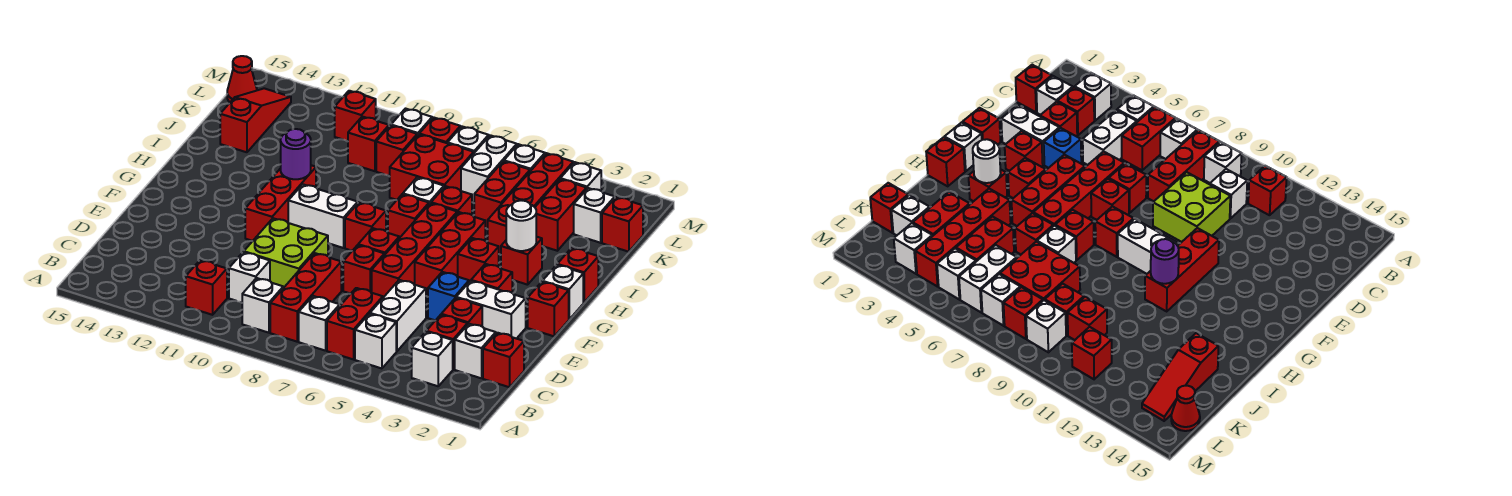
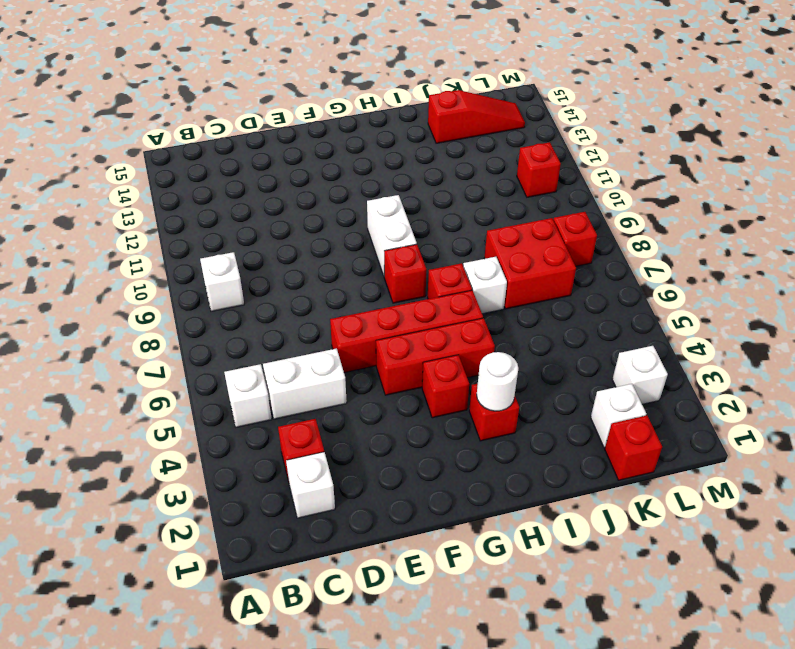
none -> white 1x1 brick [412,332,453,386]
none -> red 1x2 brick [327,288,383,359]
none -> white 1x1 brick [299,296,340,351]
none -> red 1x3 brick [270,253,341,342]

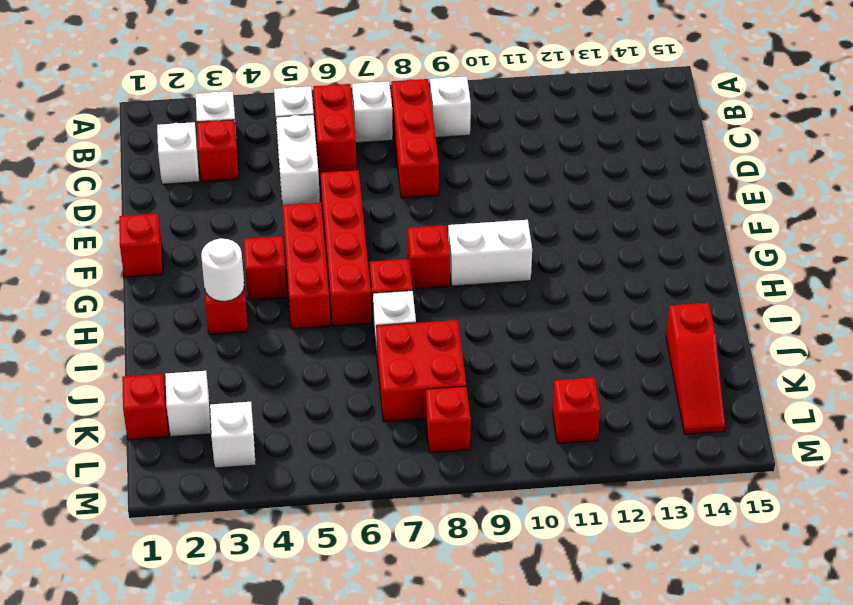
none -> red 1x1 brick [186,260,227,315]
none -> red 1x1 brick [483,333,524,387]
none -> white 1x1 brick [229,252,270,303]
none -> red 1x1 brick [441,298,482,326]

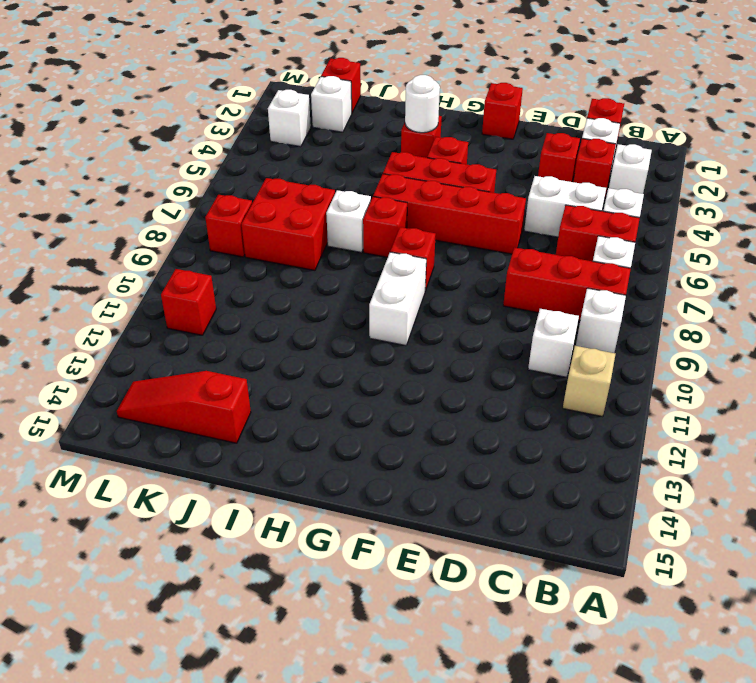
tan 1x1 brick [563,346,615,417] -> red 1x1 brick [186,260,227,315]
none -> lime 2x2 brick [244,218,328,288]
none -> white 1x2 brick [456,281,526,339]
none -> blue 1x1 brick [428,272,469,320]
none -> red 1x1 brick [343,245,384,294]

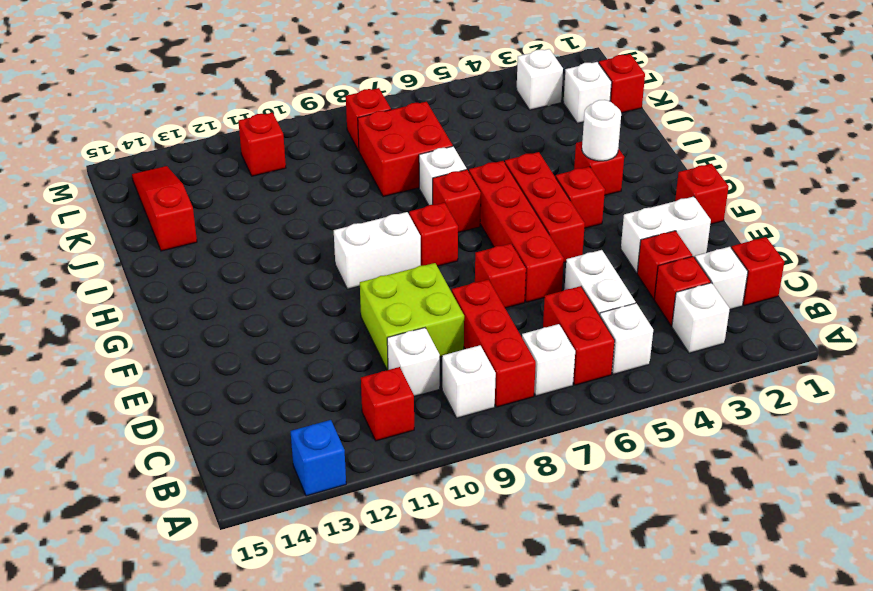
blue 1x1 brick [291,420,346,496] -> blue 1x1 brick moved to [428,272,469,320]
none -> red 1x1 brick [471,264,512,293]
none -> red 1x1 brick [358,228,399,255]
none -> red 1x3 brick [245,165,316,241]
none -> white 1x1 brick [542,265,583,319]

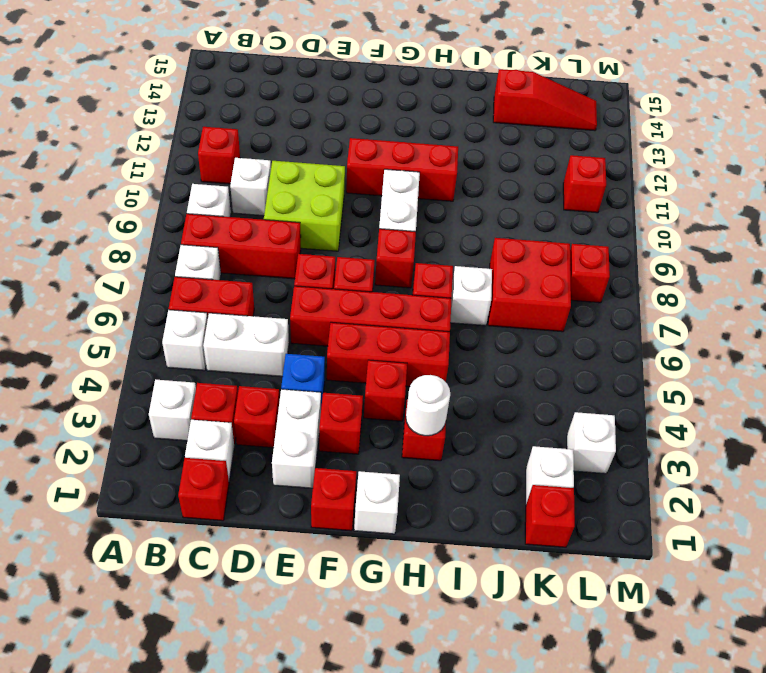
none -> red 1x1 brick [557,248,598,302]
none -> red 1x4 brick [488,153,573,254]
none -> red 1x1 brick [431,186,472,215]
none -> red 1x2 brick [535,179,587,251]

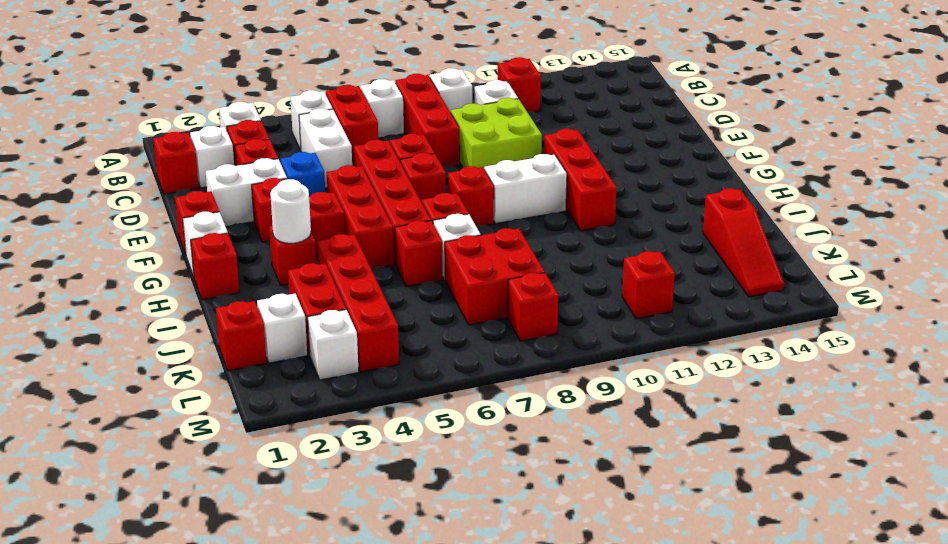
none -> red 1x2 brick [474,161,530,229]
none -> white 1x2 brick [461,135,517,203]
none -> red 1x1 brick [376,125,417,176]
none -> red 1x1 brick [348,117,389,171]

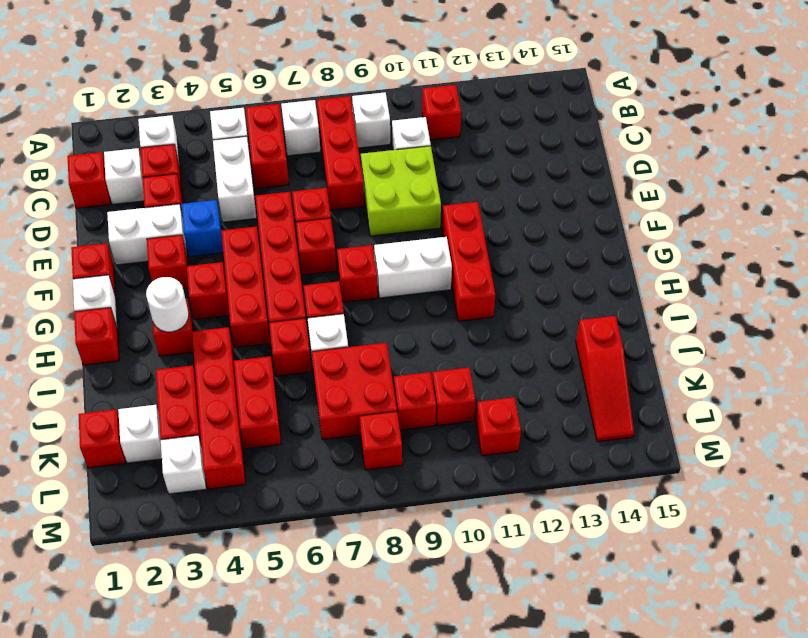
none -> white 1x2 brick [461,135,517,203]
none -> white 1x1 brick [504,144,545,171]
none -> white 1x1 brick [448,127,489,153]
none -> white 1x1 brick [391,109,432,136]

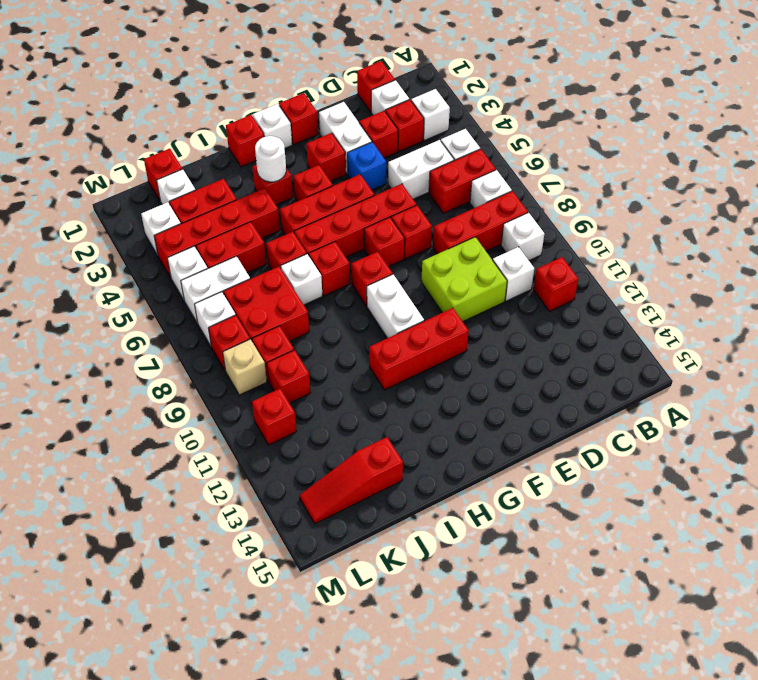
tan 1x1 brick [223,339,267,395] -> white 1x1 brick [391,109,432,136]
none -> red 1x1 cone [227,56,257,102]
none -> purple 1x1 round brick [281,129,311,179]

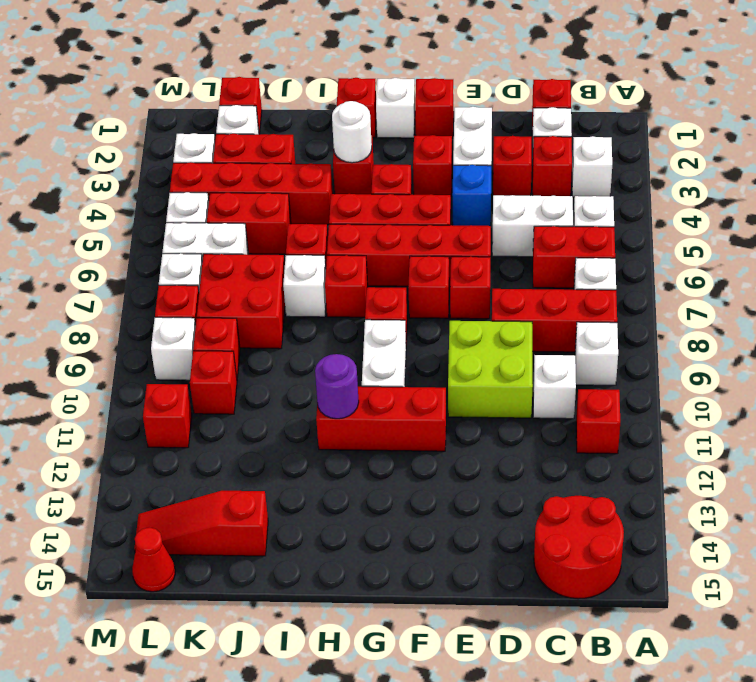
red 2x2 round brick [534,496,624,599] -> none

